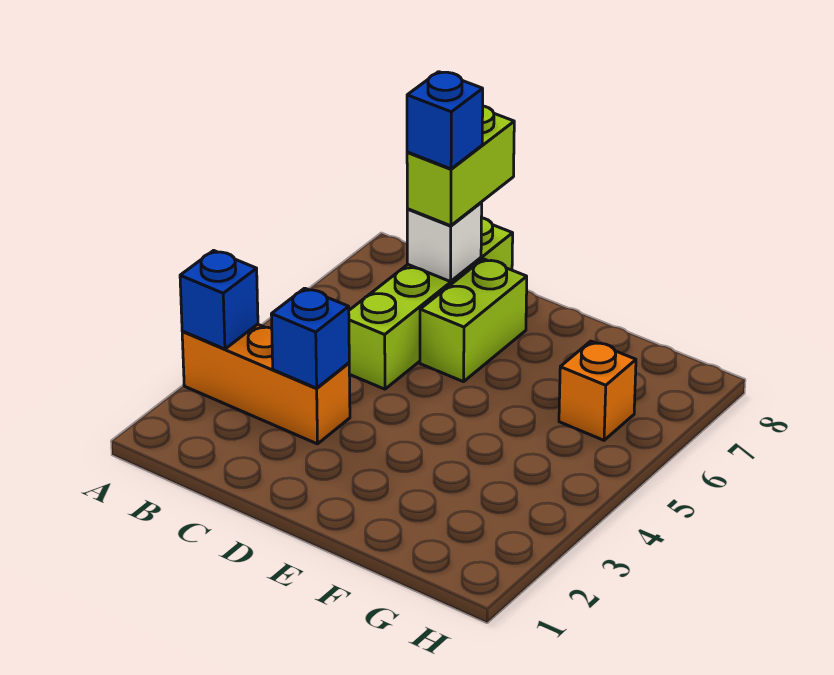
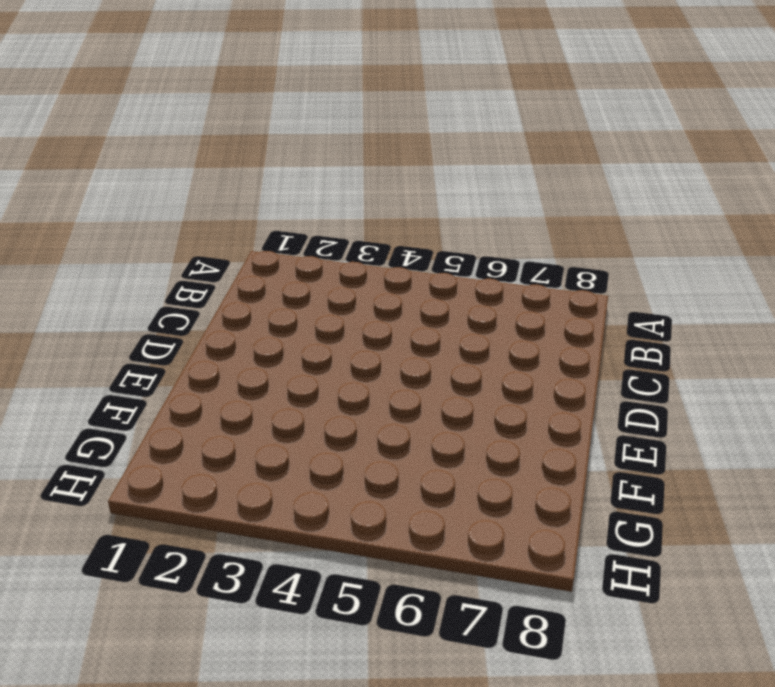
none -> orange 1x3 brick [182,324,350,444]
none -> lime 1x4 brick [349,218,513,389]

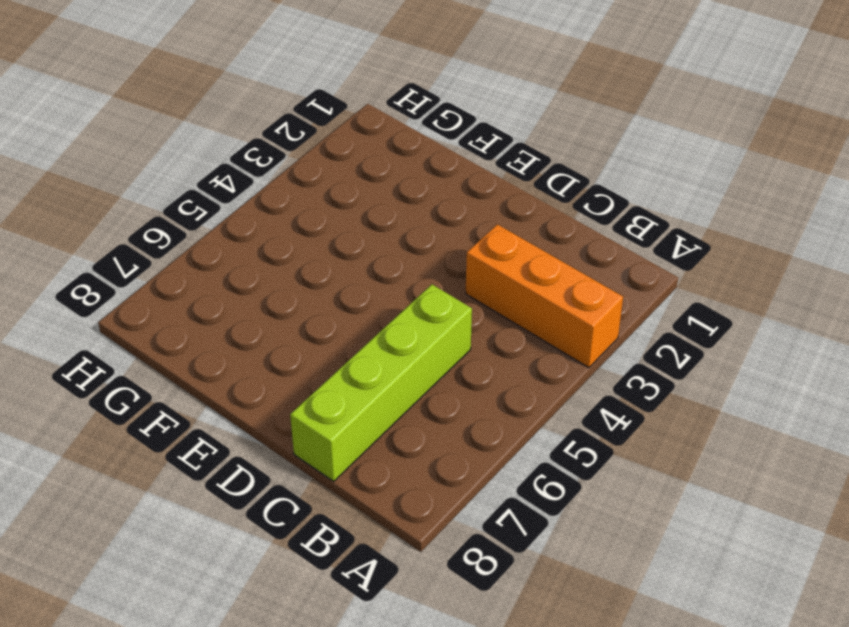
none -> lime 1x2 brick [420,259,527,382]
none -> orange 1x1 brick [559,341,636,440]

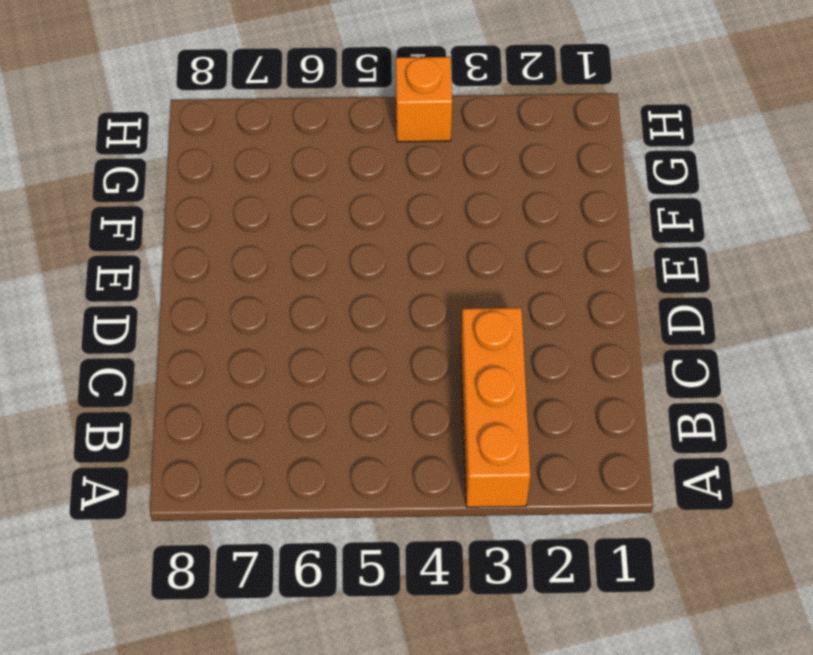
orange 1x1 brick [396,57,452,142] -> orange 1x1 brick moved to [559,341,636,440]
none -> lime 1x4 brick [349,218,513,389]
none -> lime 1x2 brick [420,259,527,382]

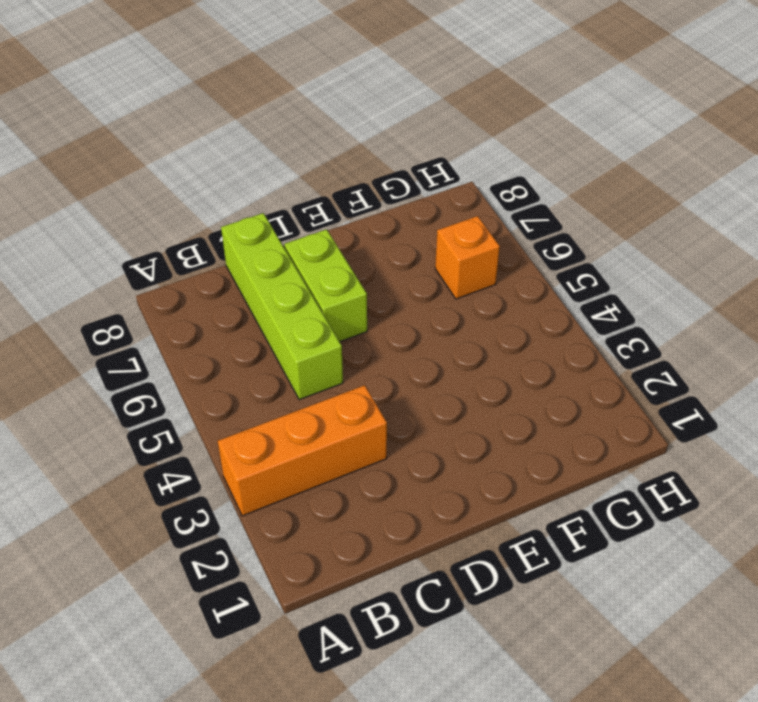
none -> blue 1x1 brick [180,250,258,349]
none -> blue 1x1 brick [271,288,349,388]

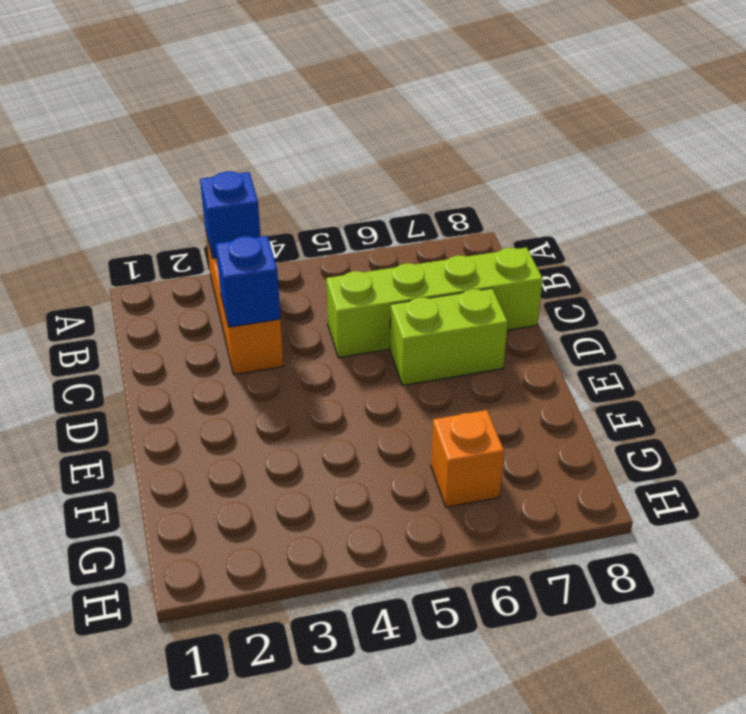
none -> white 1x1 brick [407,203,482,282]
none -> lime 1x2 brick [407,106,514,226]

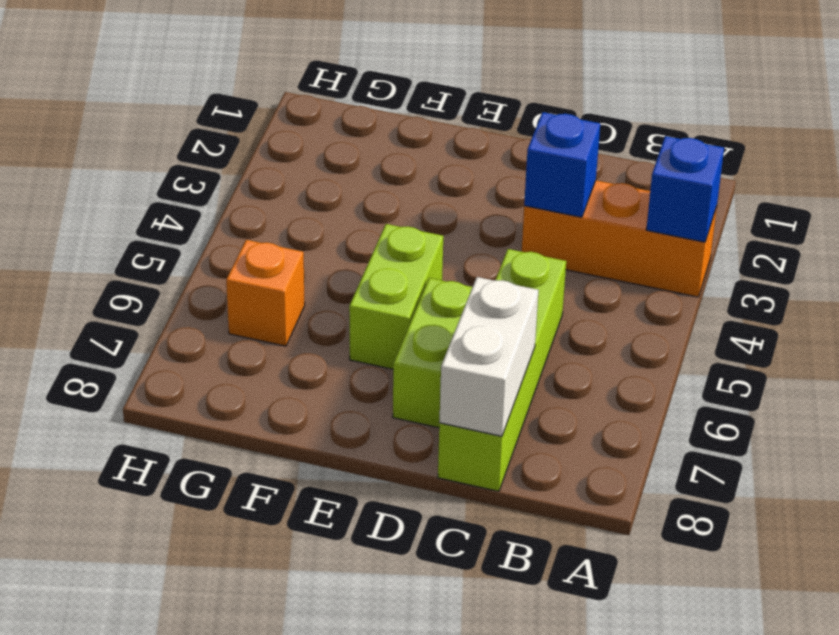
white 1x2 brick [439,277,539,436] -> white 1x1 brick [407,203,482,282]
lime 1x2 brick [349,224,443,369] -> lime 1x2 brick moved to [407,106,514,226]
none -> blue 1x1 brick [407,72,483,169]

